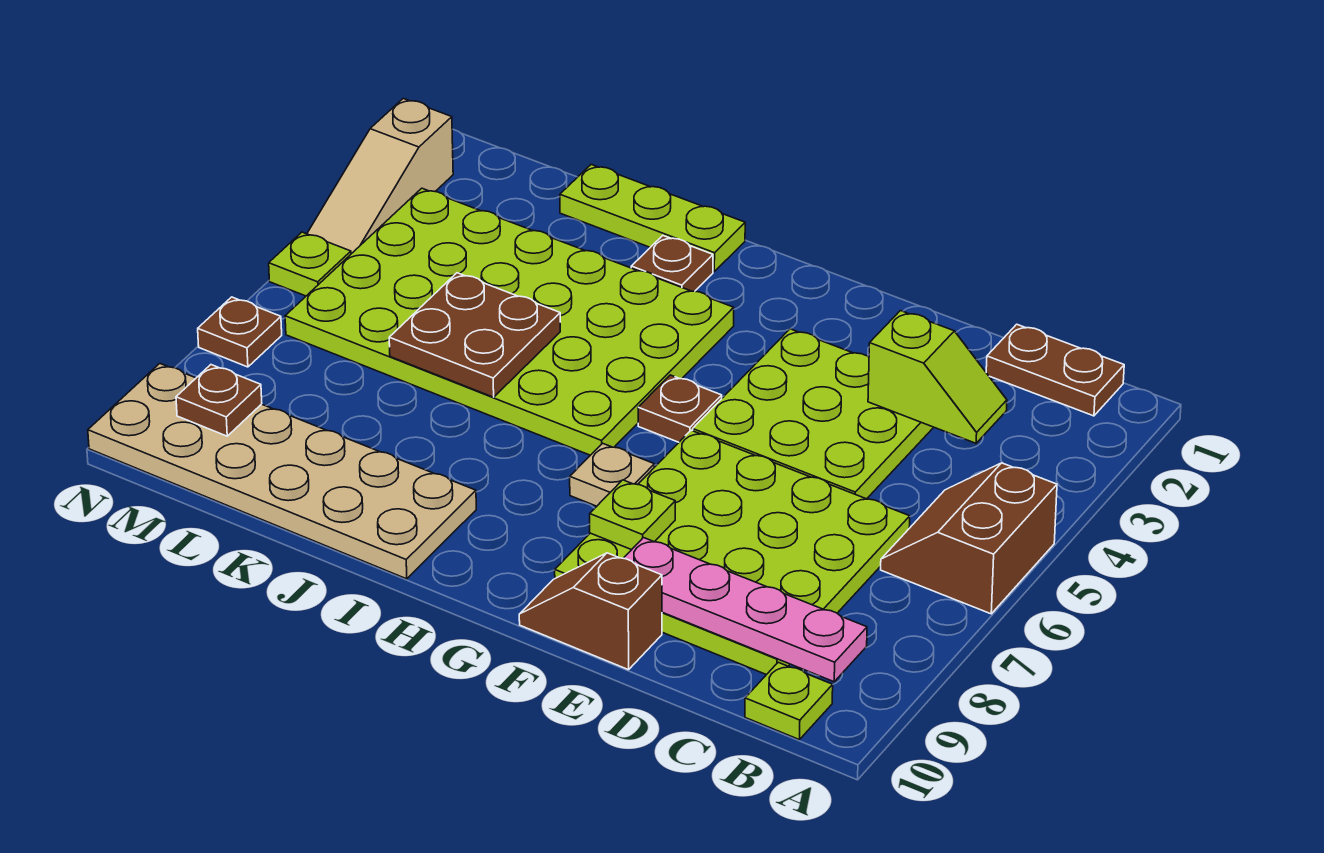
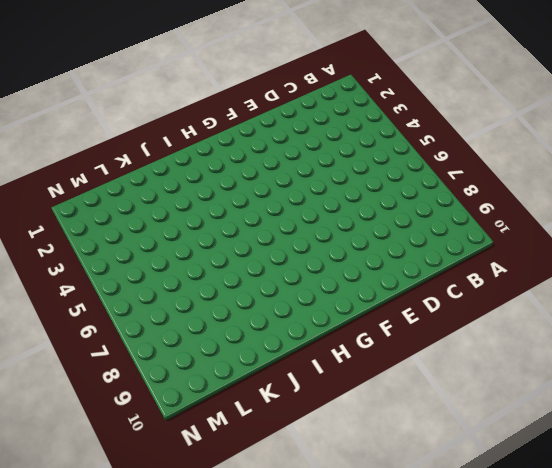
none -> brown 2x2 slope [881,463,1057,614]
none -> brown 1x2 plate [986,324,1124,416]
none -> lime 1x1 plate [745,662,833,740]

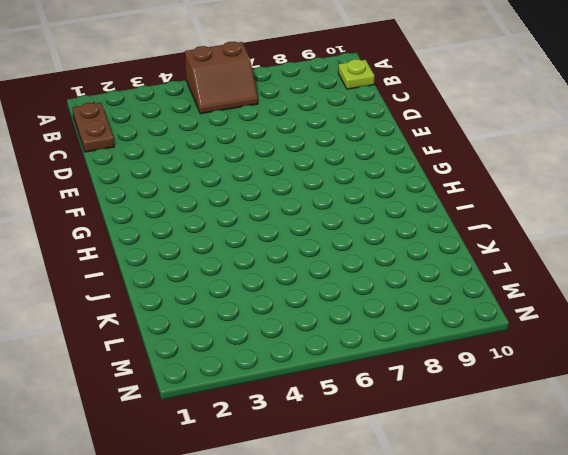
none -> lime 4x4 plate [555,430,910,675]
none -> lime 3x3 plate [693,329,934,499]
none -> brown 1x2 slope [519,553,662,670]

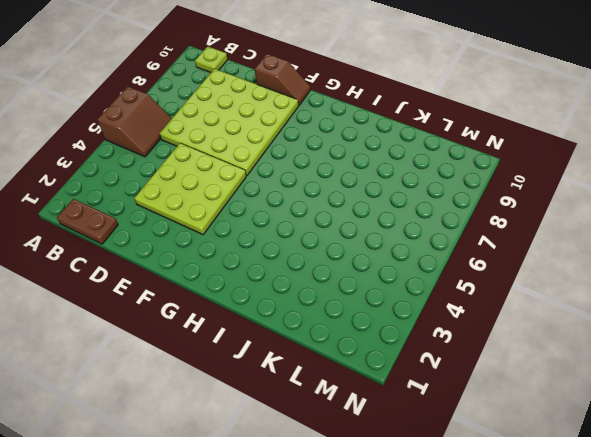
none -> brown 1x1 plate [638,375,722,442]
none -> tan 1x1 plate [570,443,654,506]
none -> lime 4x6 plate [285,188,734,455]

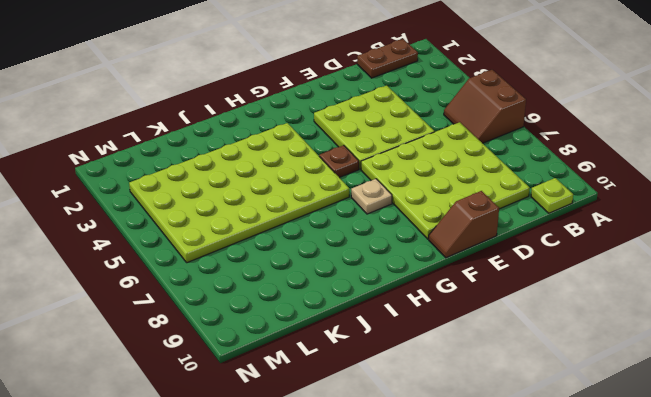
none -> lime 1x3 plate [560,165,745,272]
none -> brown 1x1 plate [631,236,713,291]
none -> tan 2x6 plate [88,364,476,579]

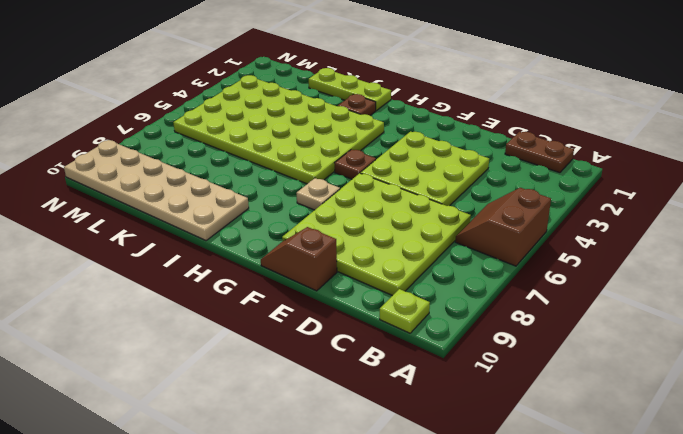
none -> tan 1x3 slope [307,98,453,254]
none -> lime 1x1 plate [269,232,351,296]
none -> brown 1x1 plate [198,297,282,367]

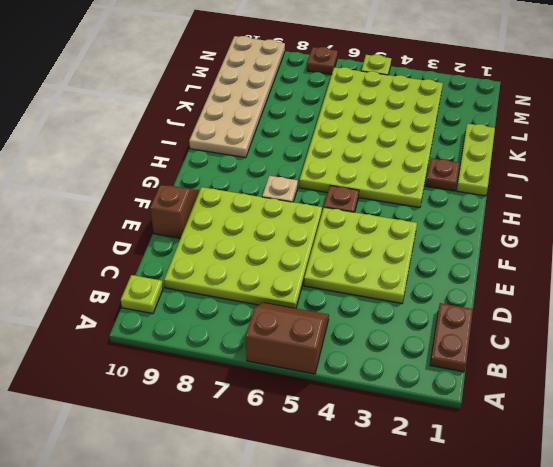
none -> tan 1x3 slope [307,98,453,254]
none -> pink 1x4 plate [624,538,867,682]
none -> lime 1x2 slope [868,311,1007,443]

